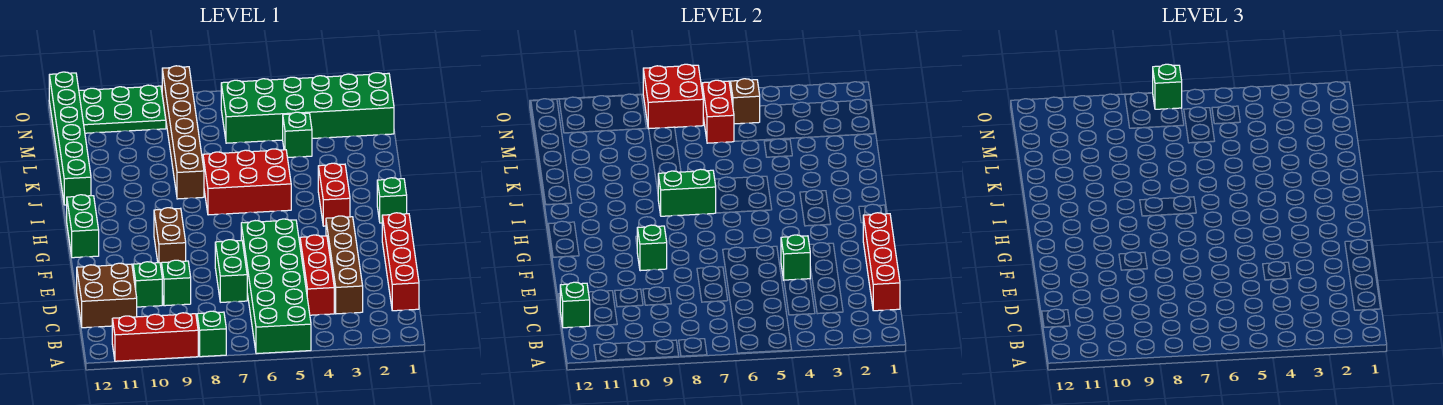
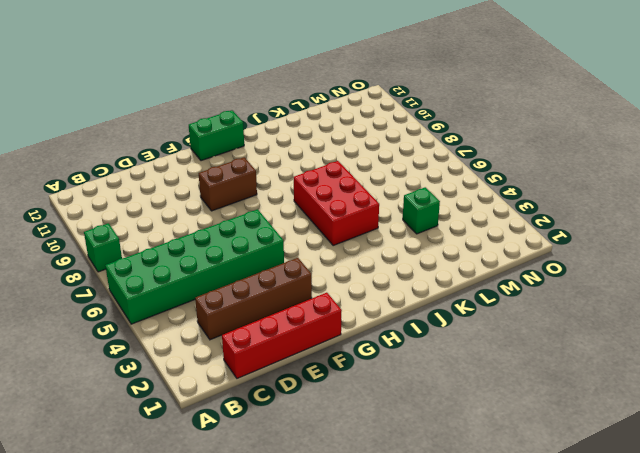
none -> red 1x3 brick [112,313,198,361]
none -> red 1x3 brick [300,235,334,315]
none -> brown 2x2 brick [77,263,137,328]

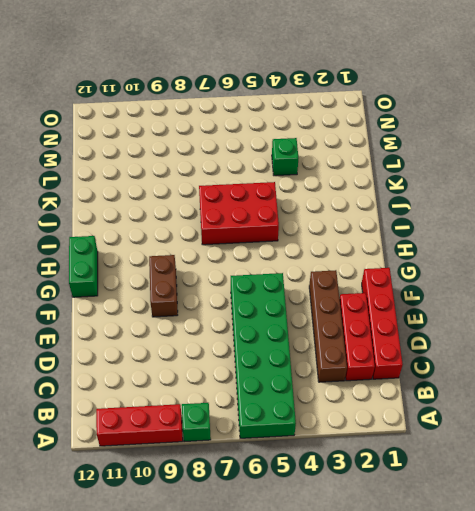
red 1x3 brick [340,293,375,381] -> red 1x3 brick moved to [300,235,334,315]
none -> brown 2x2 brick [77,263,137,328]
none -> green 1x2 brick [215,240,247,302]
none -> green 1x1 brick [161,260,191,306]

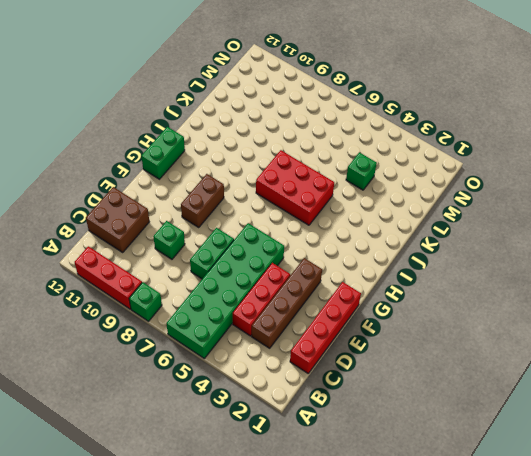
none -> green 1x1 brick [133,262,162,307]
none -> green 1x1 brick [377,178,407,223]
none -> red 1x2 brick [318,163,350,226]

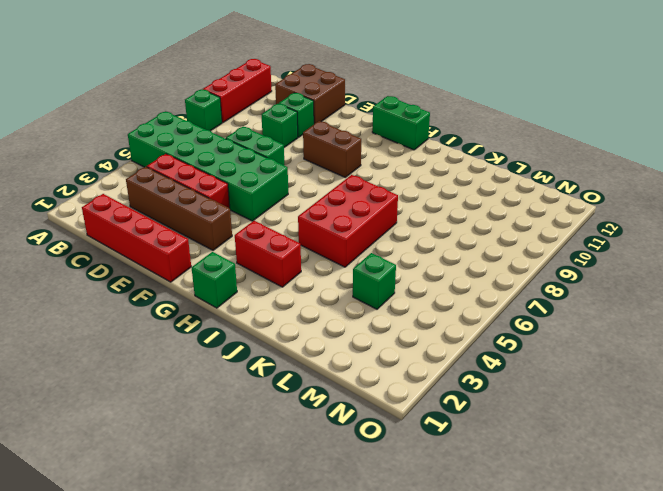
none -> brown 1x6 brick [162,66,204,199]
none -> green 1x6 brick [49,72,91,205]
none -> green 2x6 brick [221,73,394,143]

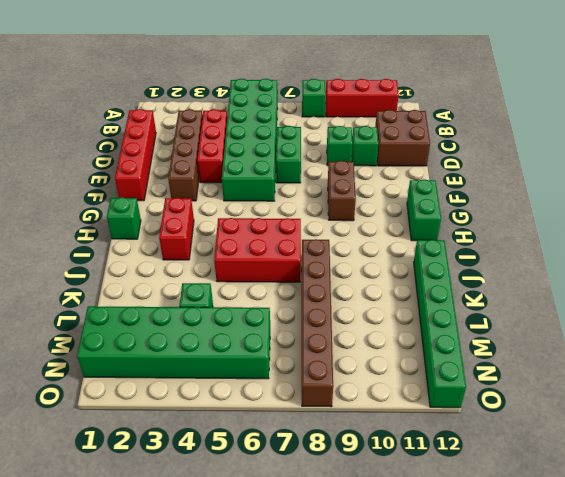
none -> green 2x3 plate [79,85,166,133]
none -> red 1x4 brick [863,213,900,311]
none -> green 1x1 brick [560,282,590,328]

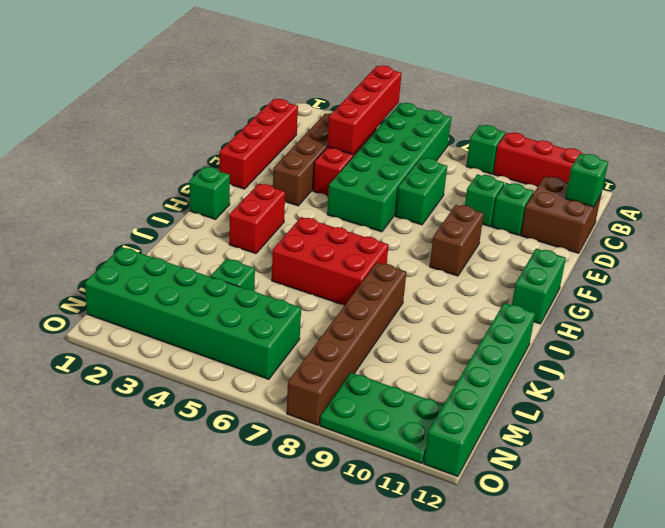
red 1x4 brick [327,66,402,155] -> red 1x4 brick moved to [863,213,900,311]
none -> green 1x1 brick [781,235,810,280]
none -> green 1x1 brick [637,225,667,271]
none -> green 1x2 brick [658,169,716,216]

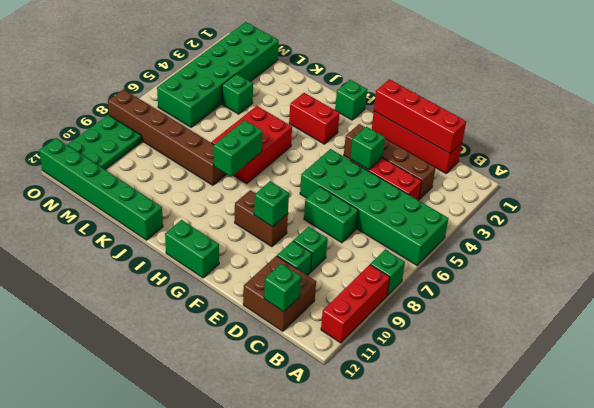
none -> red 1x2 brick [702,80,734,143]
none -> brown 1x1 brick [730,79,760,124]
none -> red 2x2 brick [643,64,703,129]

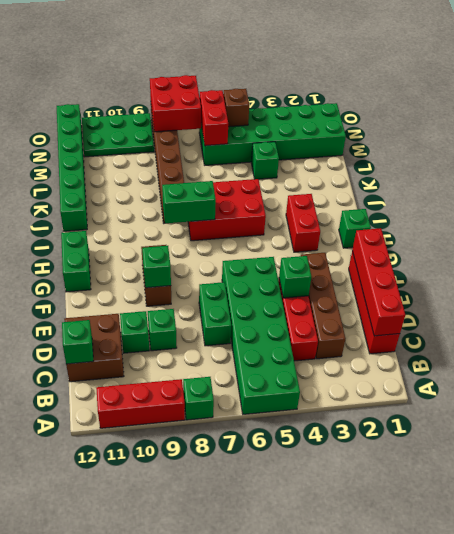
none -> green 1x1 brick [1153,64,1182,109]

